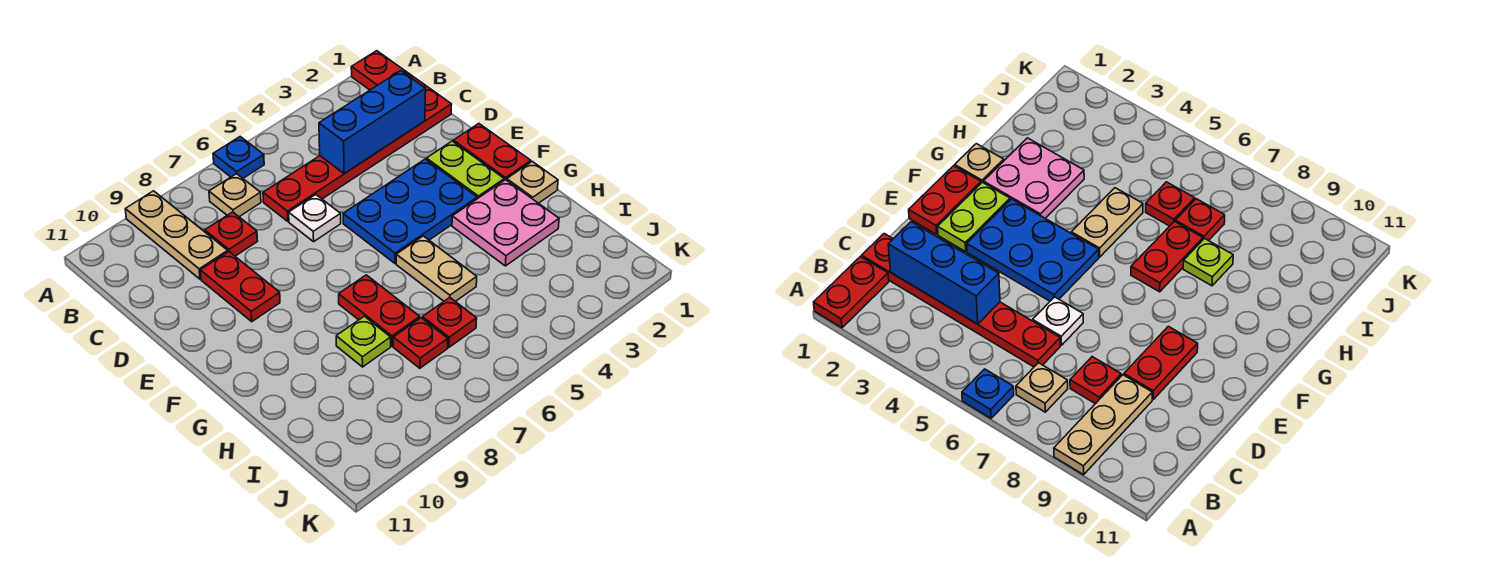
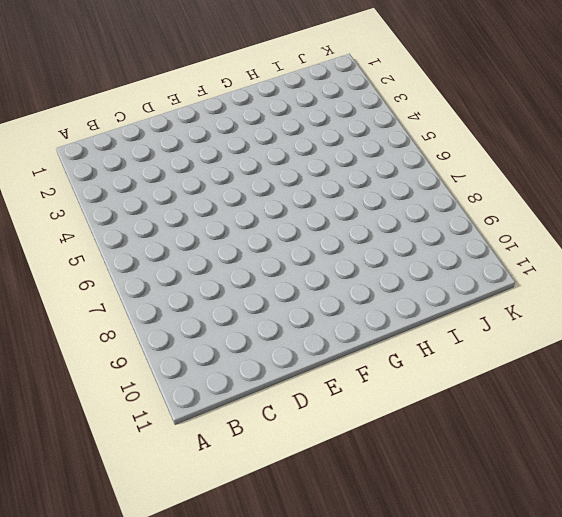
none -> red 1x2 plate [351,51,426,90]
none -> blue 1x1 plate [213,137,264,178]
none -> tan 1x3 plate [125,191,228,279]

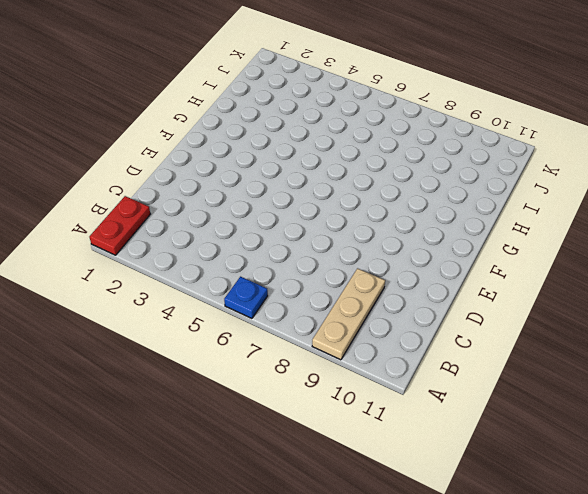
none -> tan 1x1 plate [209,174,261,217]
none -> red 1x6 plate [263,87,452,221]
none -> red 1x1 plate [205,212,257,256]

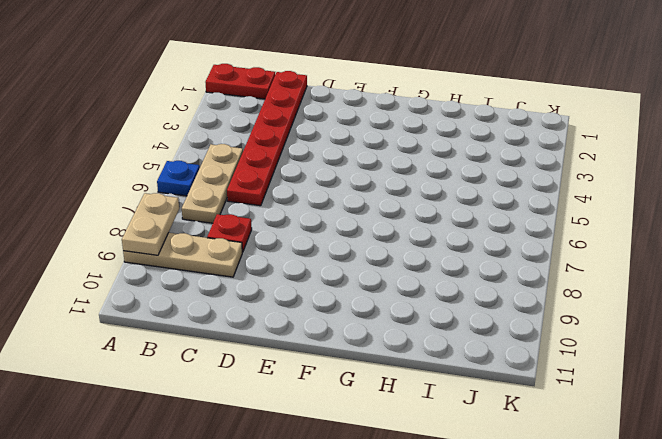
tan 1x2 plate [122,193,179,255] -> tan 1x2 plate turned to [396,236,477,301]
tan 1x3 plate [182,144,243,223] -> tan 1x1 plate [209,174,261,217]
none -> white 1x1 plate [289,195,341,242]
none -> red 1x2 plate [200,252,280,322]
none -> red 1x2 plate [453,124,531,180]

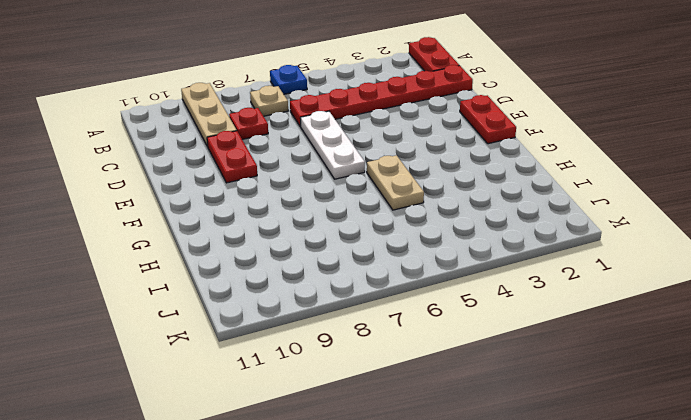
white 1x3 plate [300,111,365,179] -> white 1x1 plate [289,195,341,242]
none -> lime 1x2 plate [426,141,504,199]
none -> blue 2x3 plate [343,159,477,263]
none -> tan 1x1 plate [507,161,558,203]

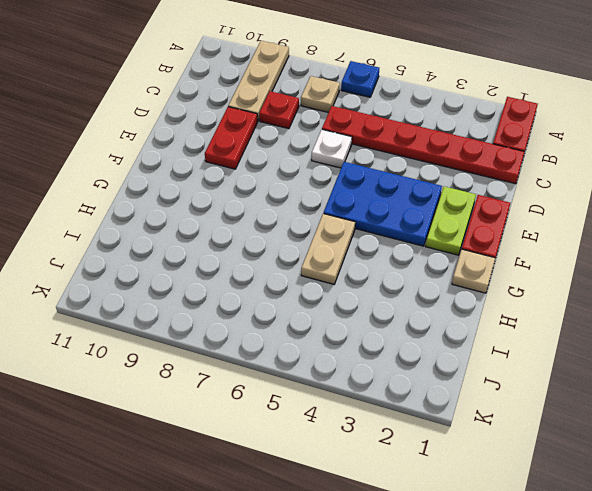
none -> pink 2x2 plate [452,180,559,266]
none -> red 1x2 plate [339,275,420,346]
none -> lime 1x1 plate [336,316,391,367]

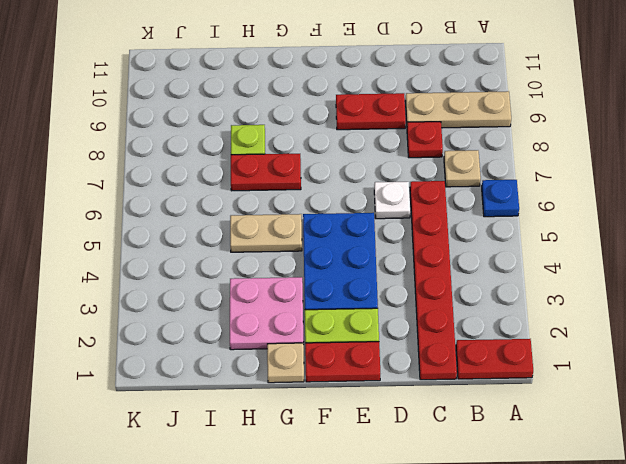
none -> red 1x1 plate [422,298,477,347]
none -> red 1x1 plate [393,318,448,368]
none -> blue 1x3 brick [319,71,426,174]

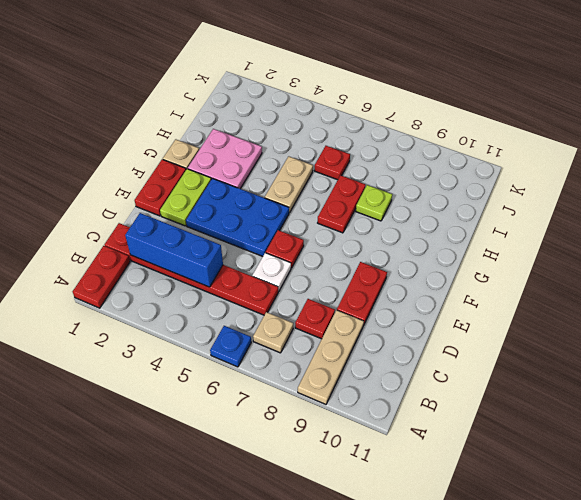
red 1x1 plate [266,230,304,268] -> red 1x1 plate moved to [393,318,448,368]

